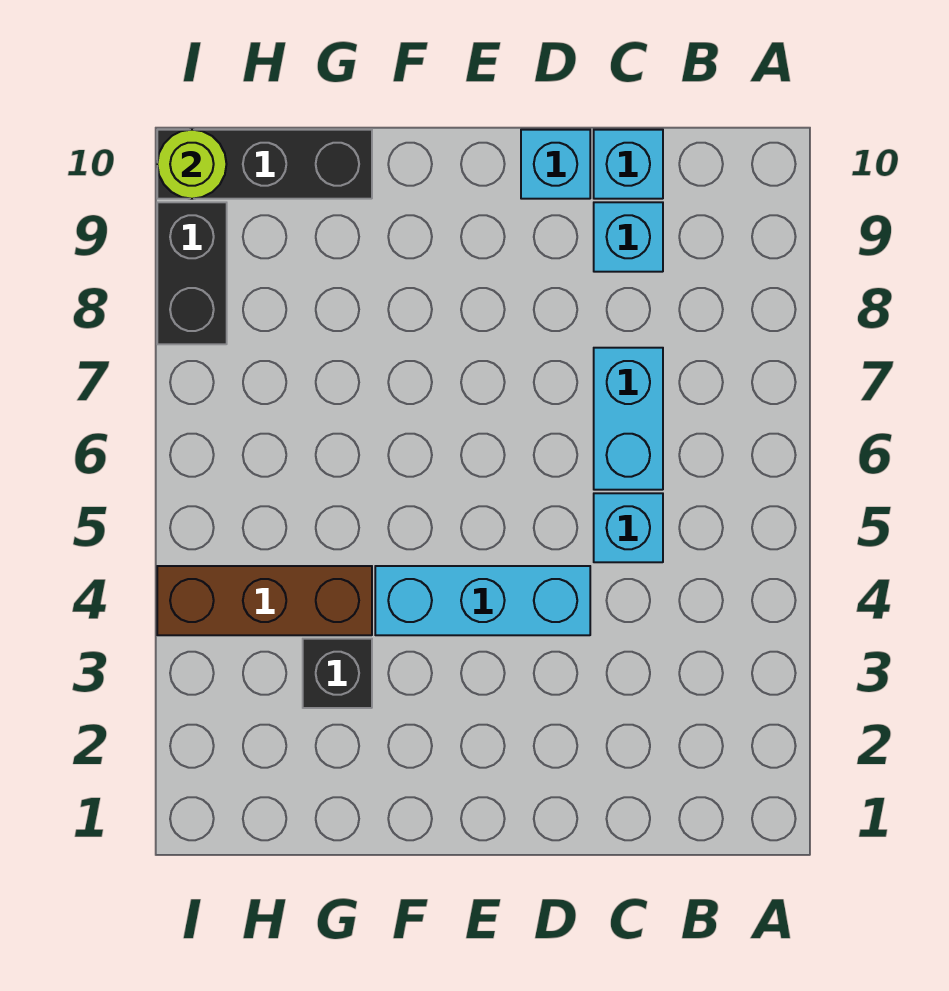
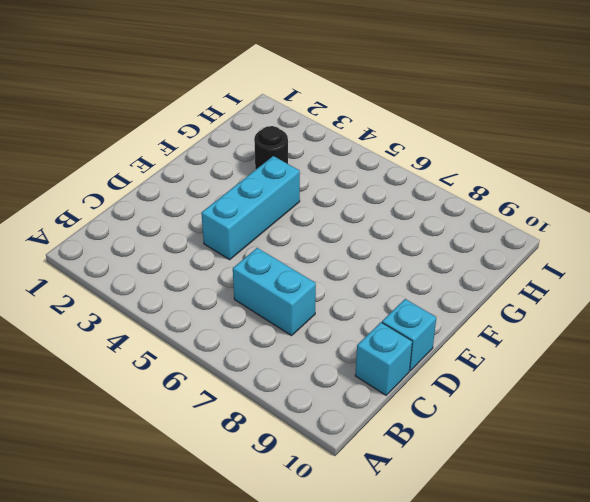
black 1x1 round brick [254,126,288,170] -> black 1x1 brick [303,639,372,708]
none -> cyan 1x1 brick [594,493,663,562]
none -> cyan 1x1 brick [594,202,663,272]

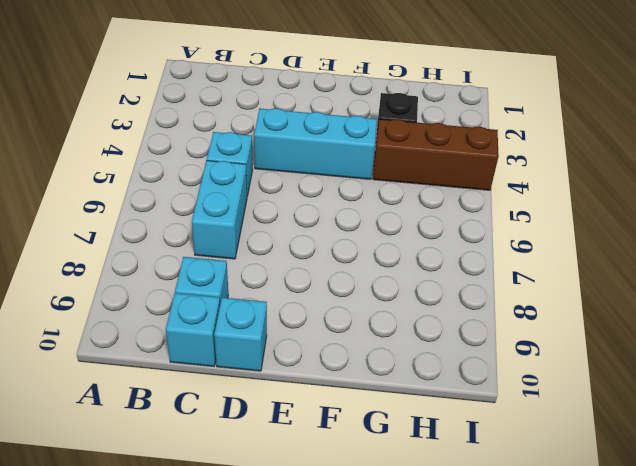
none -> black 1x3 brick [157,130,372,199]
none -> black 1x2 brick [157,202,227,344]

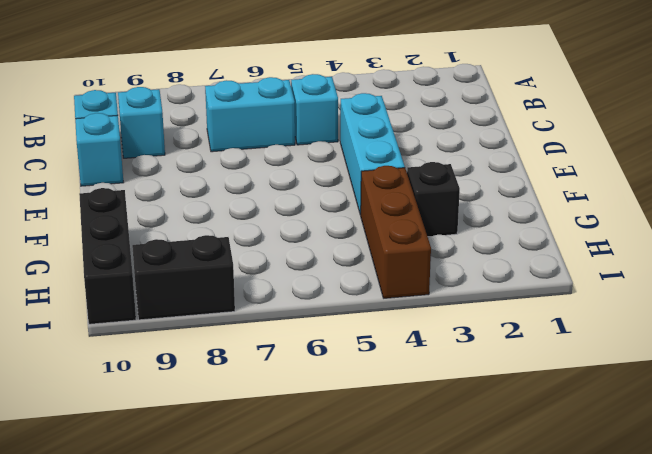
none -> lime 1x1 round brick [157,130,226,199]

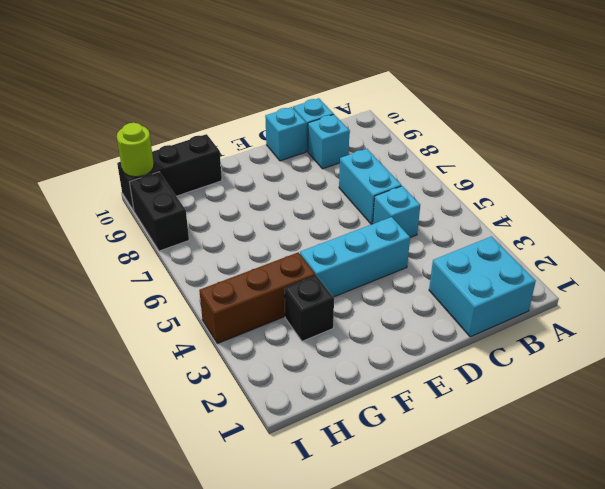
cyan 2x2 brick [429,236,536,337] -> none

